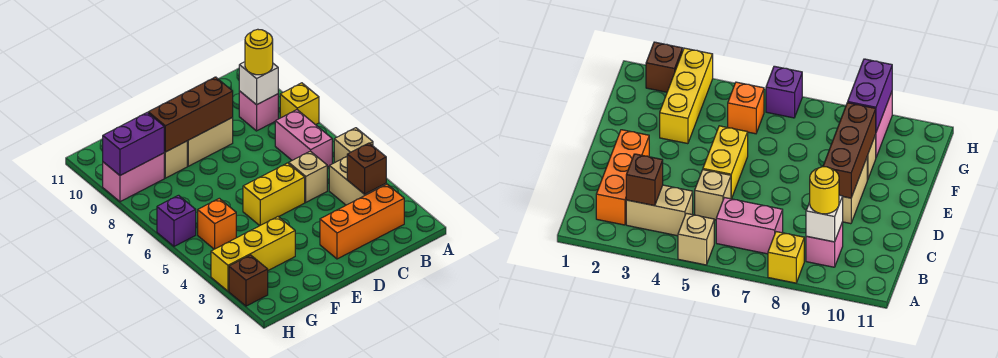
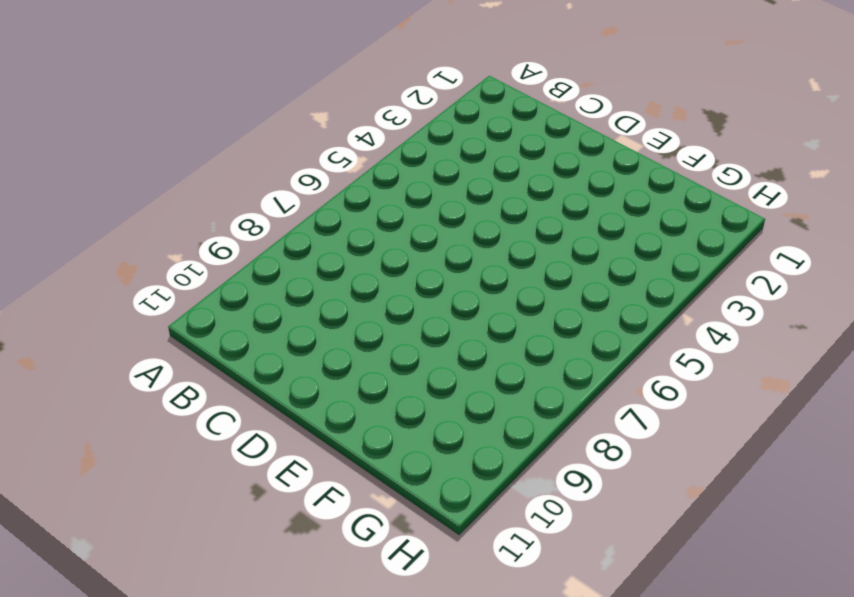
none -> tan 1x1 brick [334,128,373,163]
none -> yellow 1x1 brick [280,83,319,125]
none -> orange 1x3 brick [320,184,404,259]

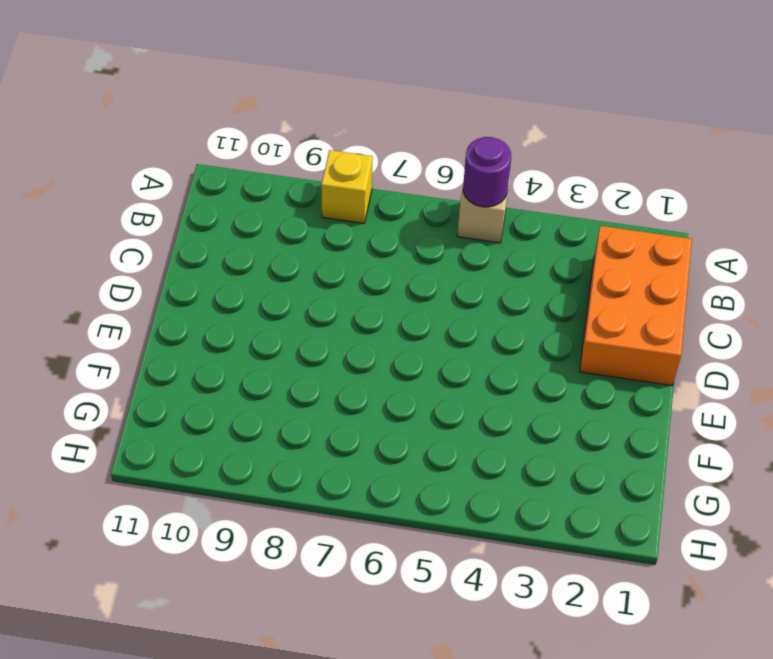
purple 1x1 round brick [463,137,511,207] -> none
orange 2x3 brick [579,226,692,386] -> orange 1x3 brick [320,184,404,259]
none -> tan 1x2 brick [329,157,386,205]
none -> pink 1x2 brick [275,110,332,167]
none -> pink 1x1 brick [239,91,278,131]

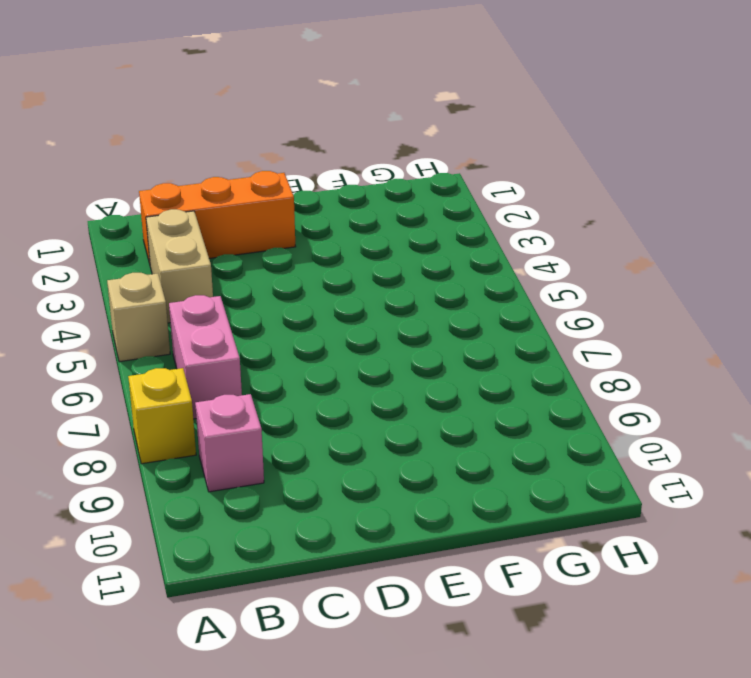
none -> tan 1x1 brick [289,151,327,202]
none -> yellow 1x2 brick [243,163,305,226]
none -> tan 1x2 brick [187,118,233,166]

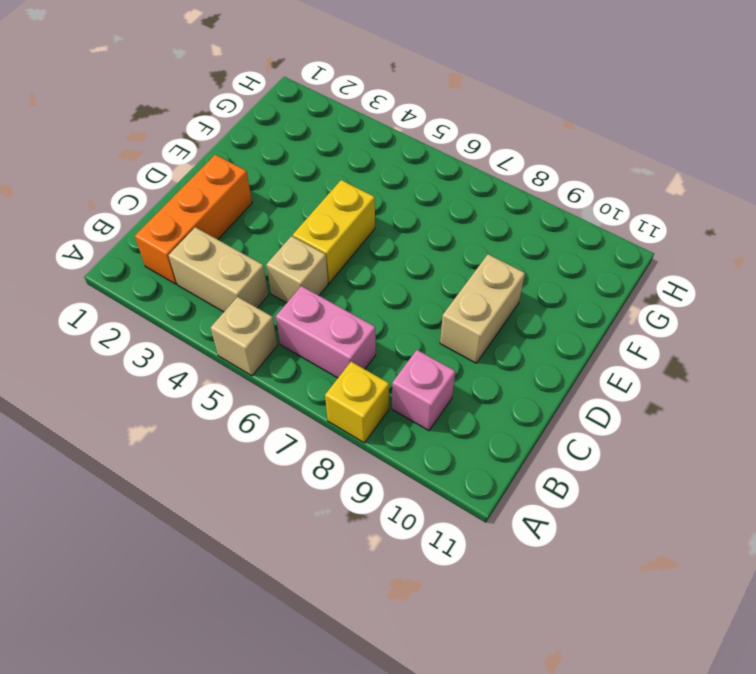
none -> yellow 1x3 brick [211,217,295,291]
none -> tan 1x1 brick [164,141,187,178]
none -> orange 1x1 brick [198,198,236,249]

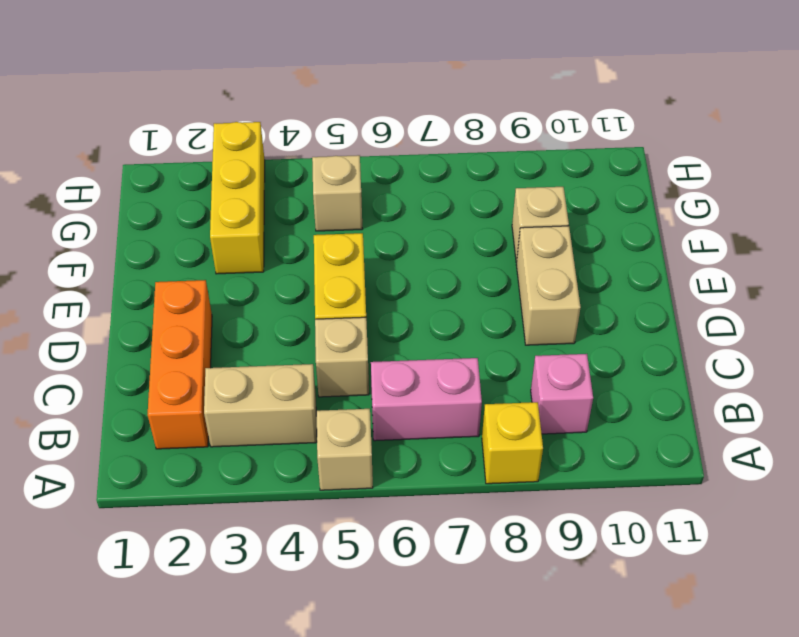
tan 1x1 brick [312,155,362,231] -> orange 1x1 brick [198,198,236,249]
none -> pink 1x2 brick [103,153,164,202]
none -> brown 1x1 brick [229,255,268,306]
none -> purple 1x1 brick [157,195,196,246]

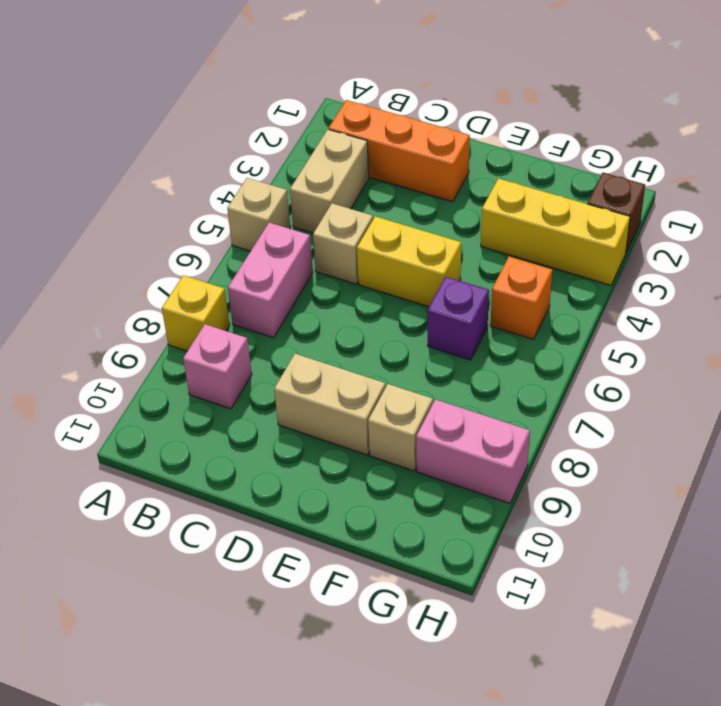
purple 1x1 brick [428,277,489,360] -> purple 1x1 brick moved to [157,195,196,246]
none -> brown 1x1 brick [347,143,386,194]
none -> white 1x1 brick [239,62,278,105]
none -> brown 1x3 brick [148,77,233,152]

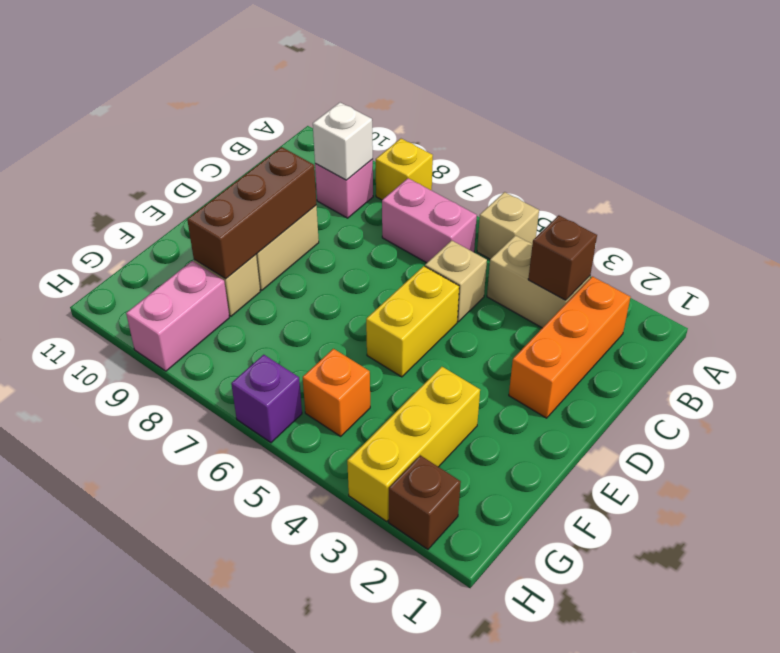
none -> purple 1x2 brick [103,113,164,175]
none -> yellow 1x1 round brick [245,29,273,75]

